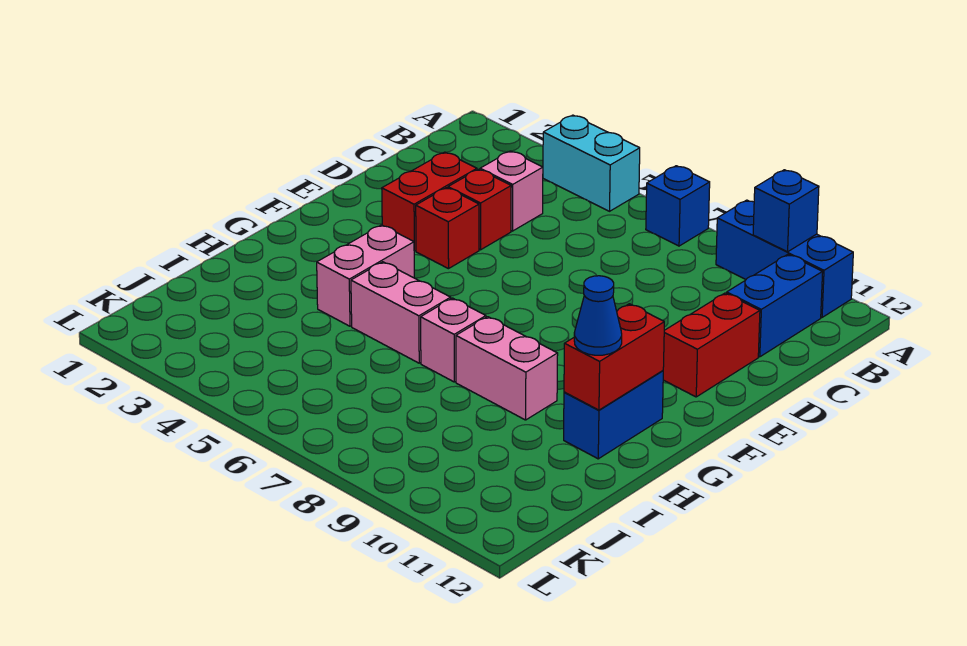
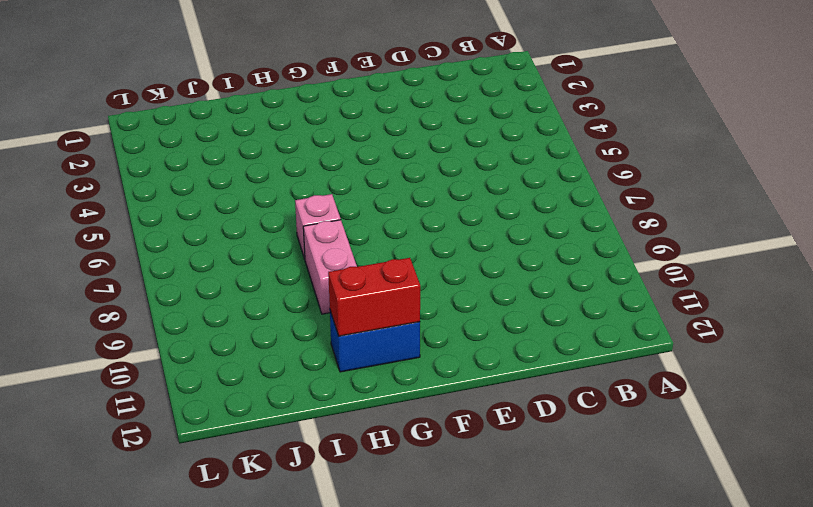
none -> cyan 1x2 brick [543,115,640,211]
none -> blue 1x1 brick [646,166,710,246]
none -> blue 1x3 brick [716,200,853,317]

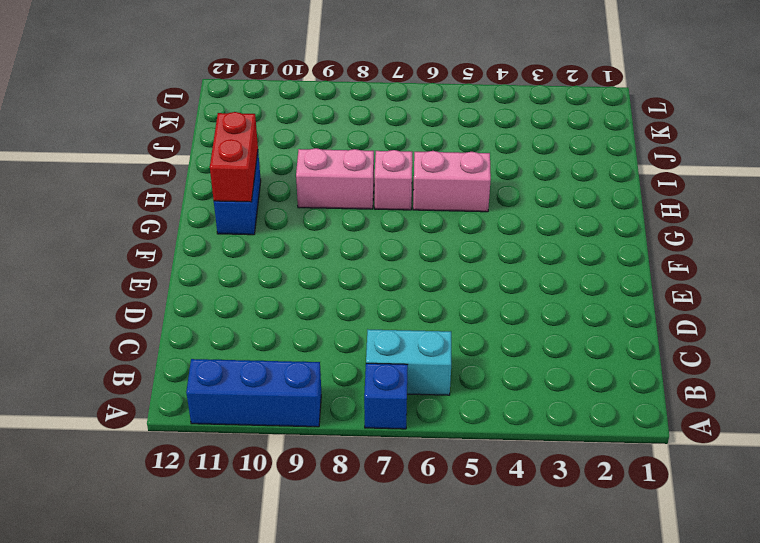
cyan 1x2 brick [366,330,451,395] -> cyan 1x2 brick moved to [543,115,640,211]
none -> blue 1x2 brick [727,254,823,357]
none -> pink 1x1 brick [480,151,543,231]
none -> red 1x2 brick [382,152,477,251]

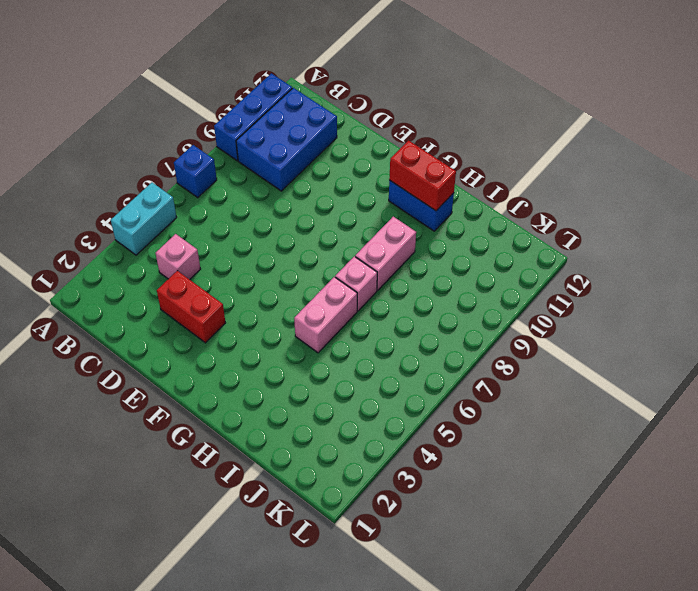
blue 2x3 brick [236,88,337,191] -> blue 1x2 brick [727,254,823,357]
none -> red 1x1 brick [448,169,511,250]
none -> red 1x2 brick [663,293,760,397]
none -> red 1x1 brick [416,188,479,269]

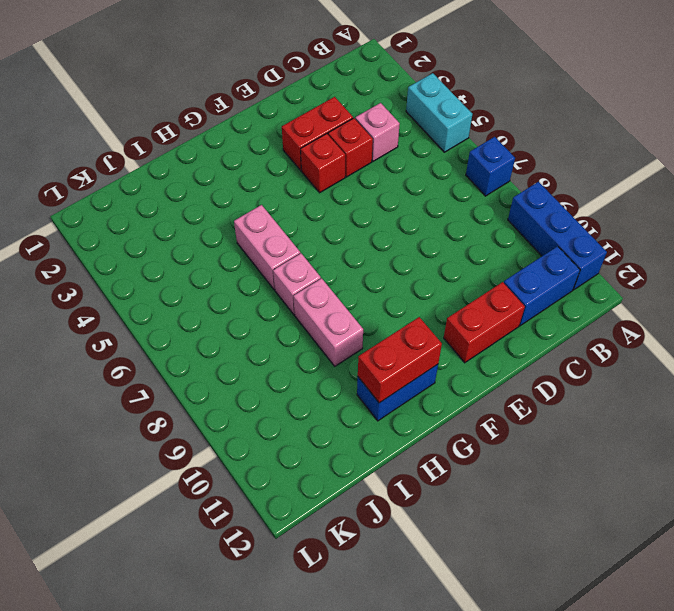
none -> pink 1x2 brick [317,225,414,326]
none -> blue 1x1 brick [753,170,819,252]
none -> blue 1x1 cone [574,276,622,355]

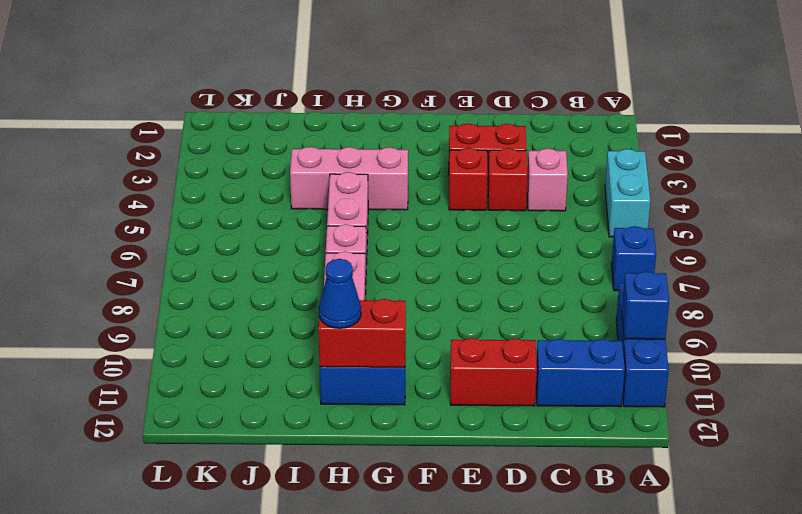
pink 1x3 brick [290,147,408,210] -> pink 1x2 brick [317,225,414,326]

